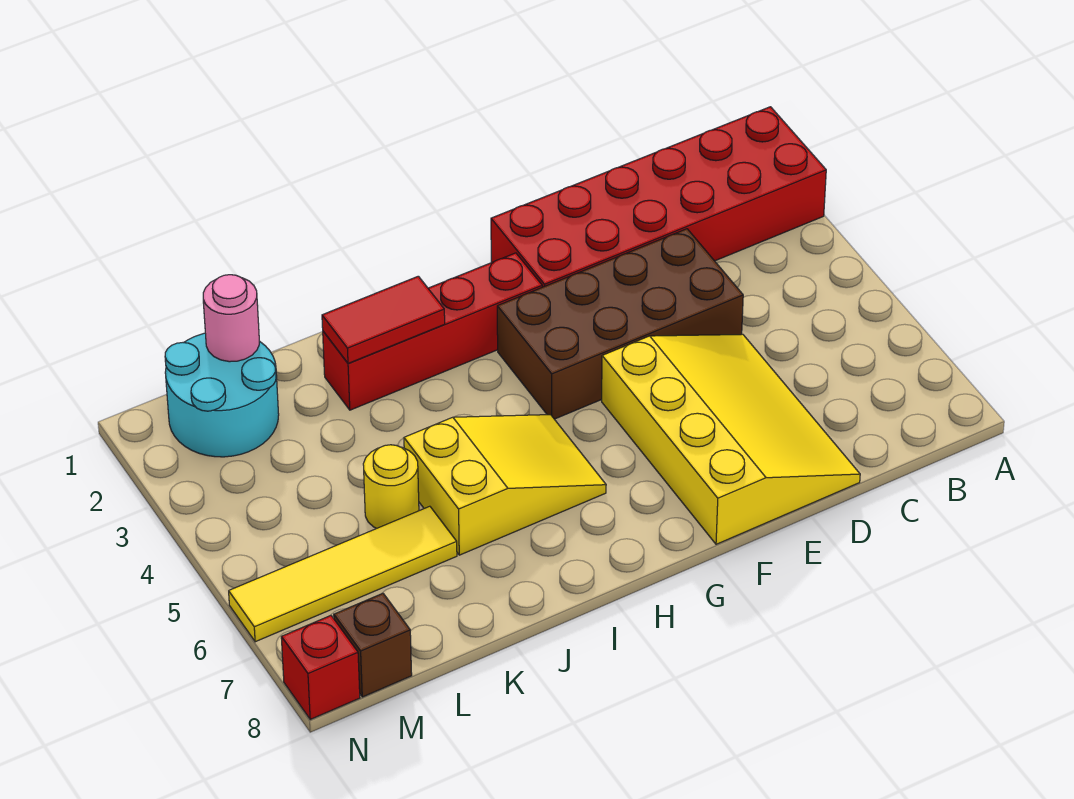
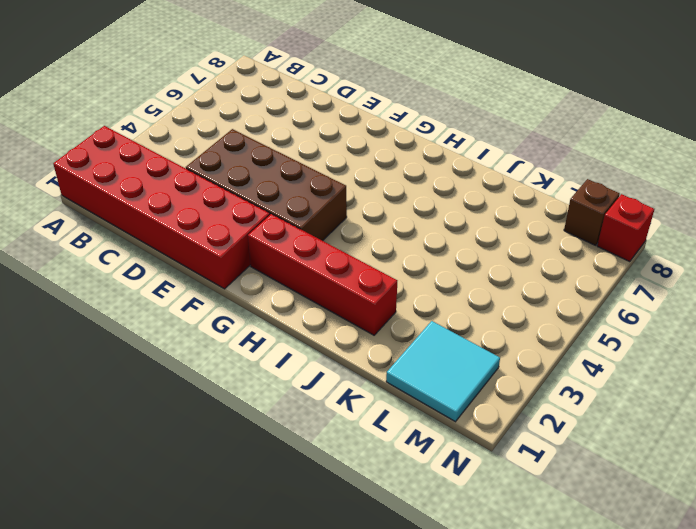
cyan 2x2 tile [386,321,500,422] -> cyan 2x2 round brick [165,333,279,457]
none -> yellow 3x4 slope [602,334,860,544]
none -> yellow 2x3 slope [404,415,606,555]
none -> yellow 1x1 round brick [363,445,419,528]

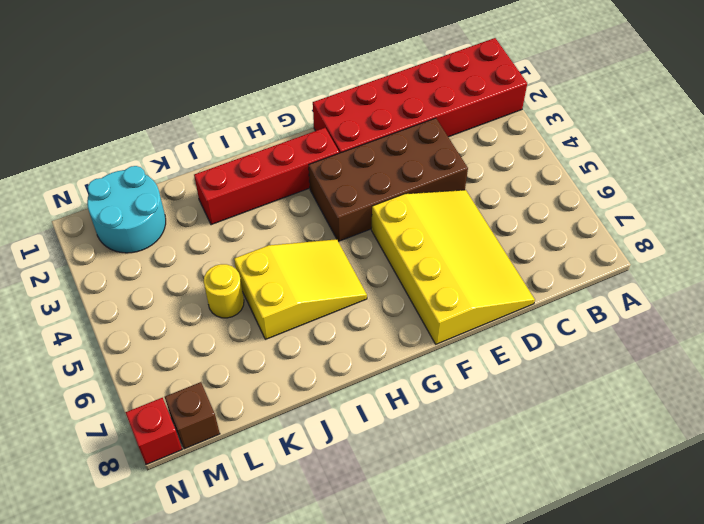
none -> yellow 1x4 tile [229,506,457,642]
none -> red 1x2 tile [322,276,445,363]
none -> pink 1x1 round brick [203,275,259,362]

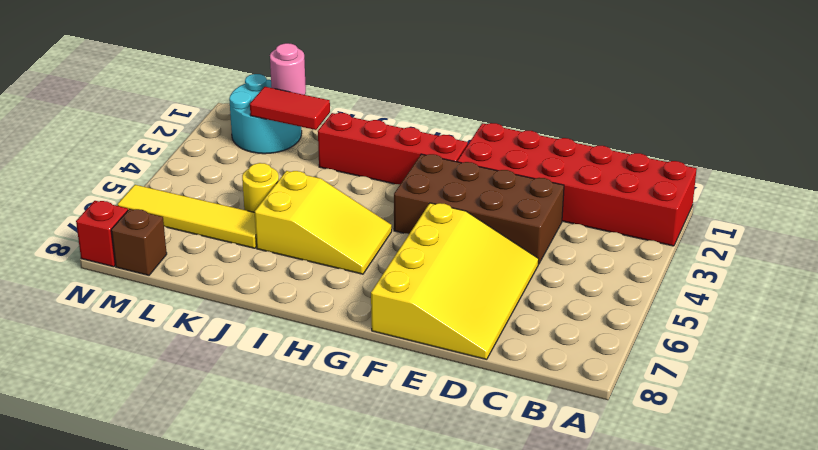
red 1x2 tile [250,87,330,130] -> red 1x2 tile moved to [322,276,445,363]

